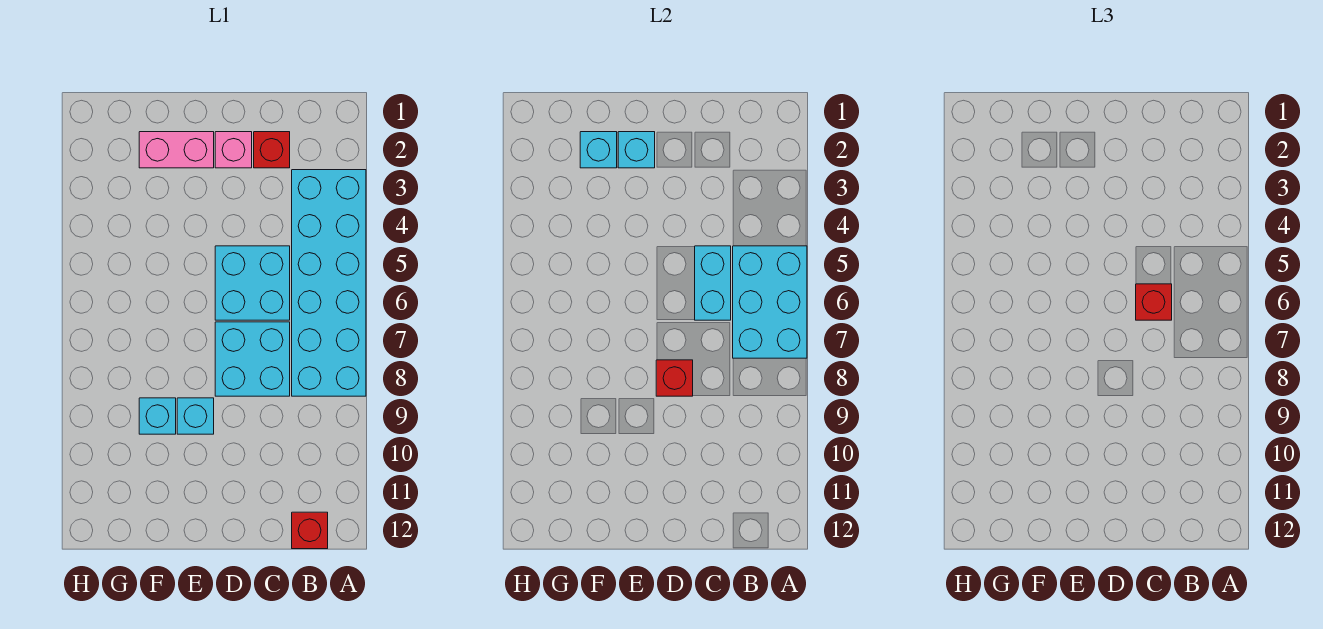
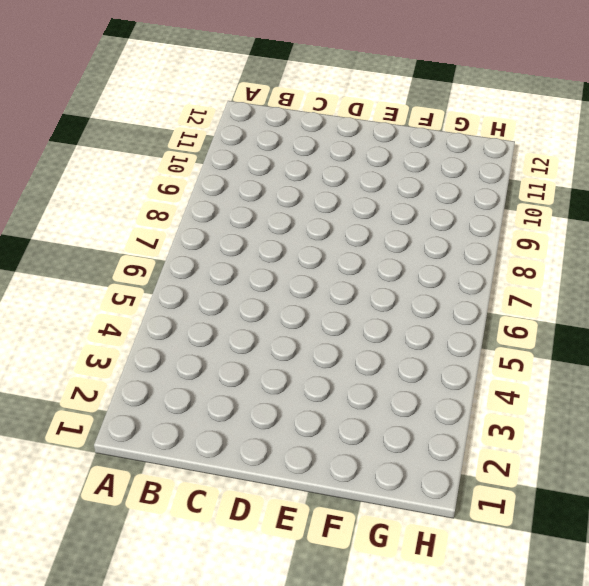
none -> cyan 2x6 brick [292,170,366,396]
none -> red 1x1 brick [292,512,328,549]
none -> red 1x1 brick [254,132,290,168]

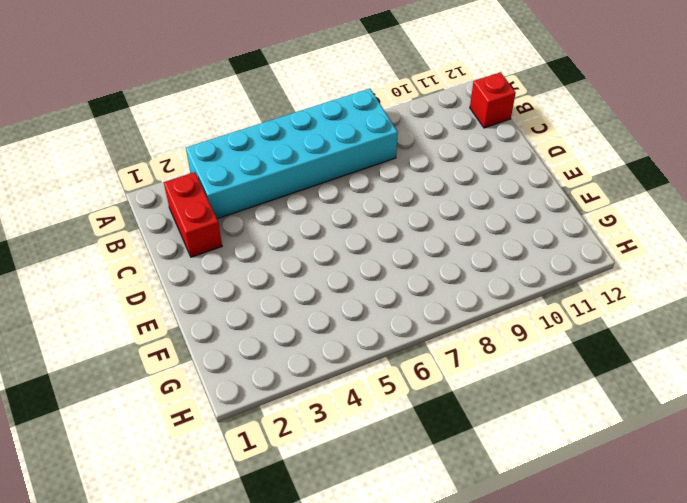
red 1x2 brick [164,172,222,257] -> red 1x1 brick [254,132,290,168]
none -> cyan 2x2 brick [215,246,290,320]
none -> cyan 2x2 brick [215,322,290,396]
none -> pink 1x1 brick [215,132,252,168]

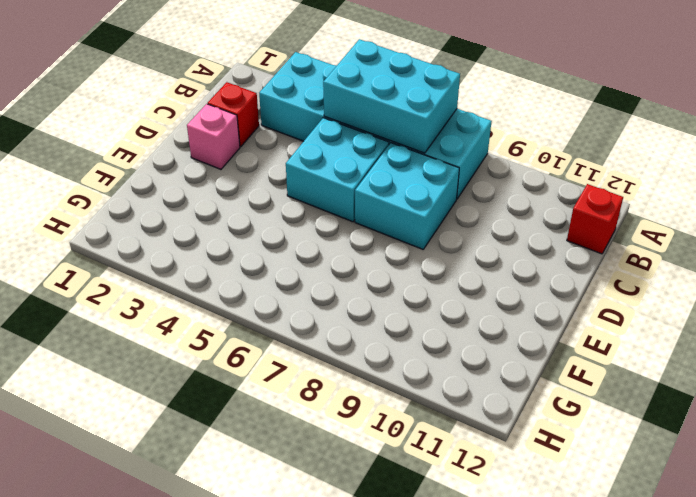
none -> pink 1x2 brick [139,132,214,168]
none -> cyan 1x1 brick [177,398,214,434]
none -> cyan 1x1 brick [139,398,176,434]

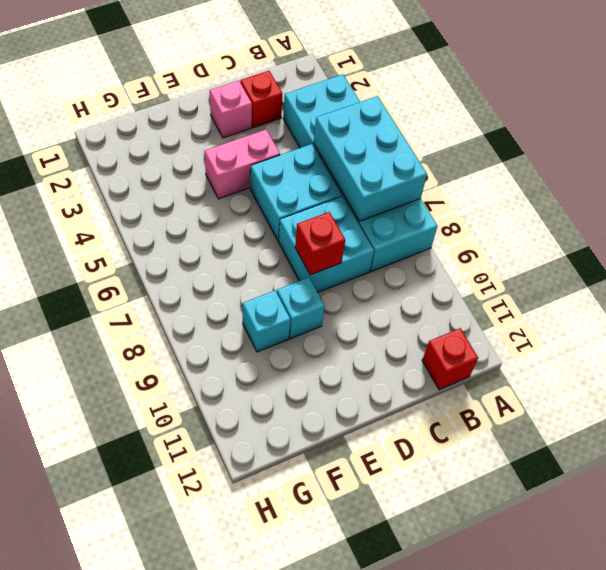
pink 1x2 brick [205,130,280,199] -> pink 1x2 brick moved to [139,132,214,168]
none -> cyan 1x2 brick [695,246,731,320]
none -> cyan 1x1 brick [618,132,655,168]
none -> cyan 1x1 brick [580,132,617,168]

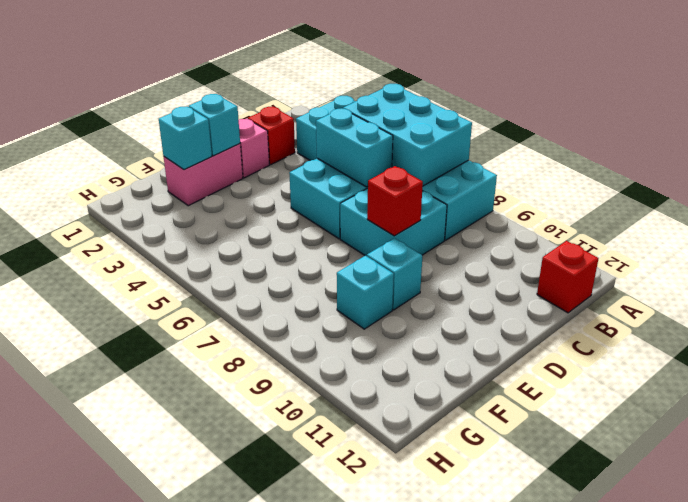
none -> red 1x1 brick [1136,284,1172,320]

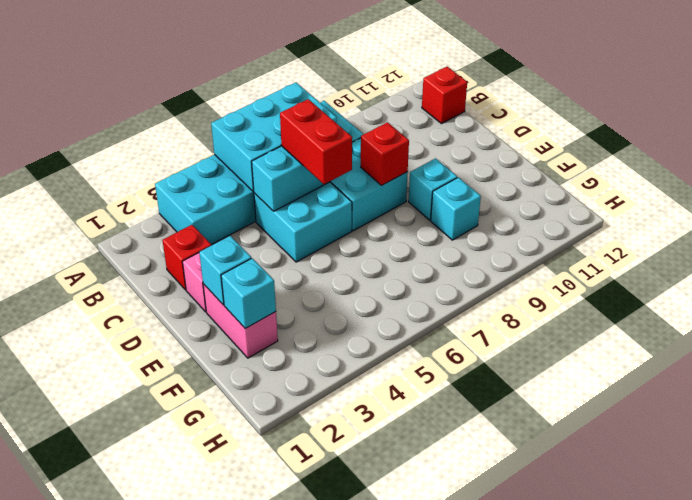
red 1x2 brick [280,99,352,184] -> red 1x1 brick [1136,284,1172,320]

